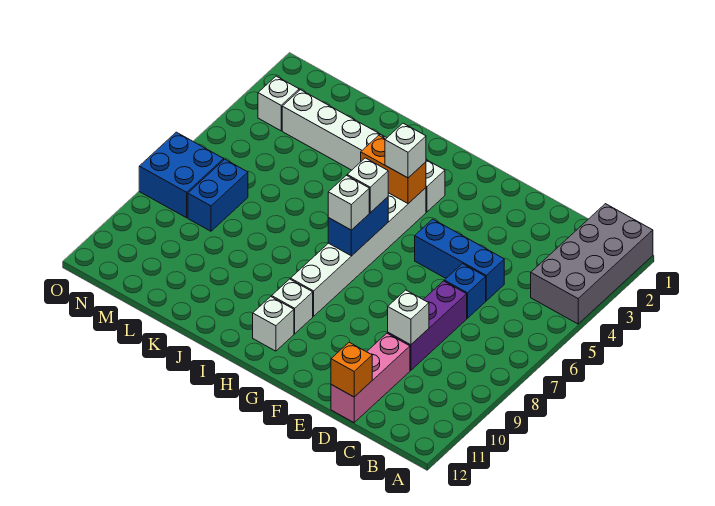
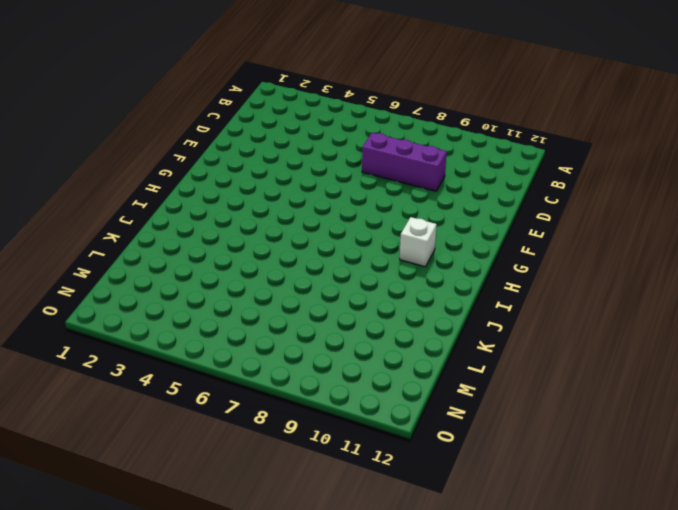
none -> grey 2x4 brick [531,204,653,324]
none -> blue 1x3 brick [415,219,504,301]
none -> blue 1x1 brick [444,264,486,318]

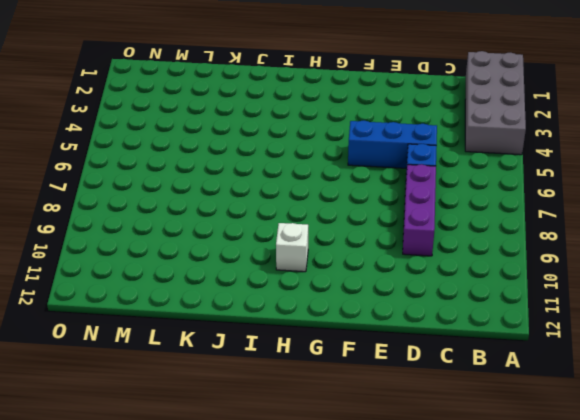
none -> pink 1x3 brick [331,333,410,423]
none -> white 1x6 brick [282,90,445,212]
none -> white 1x6 brick [291,188,426,316]

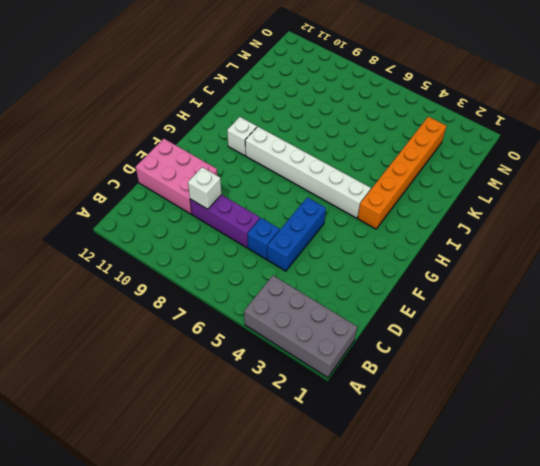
pink 2x3 brick [136,139,217,214] -> pink 1x3 brick [331,333,410,423]
orange 1x6 brick [358,117,446,229] -> white 1x6 brick [282,90,445,212]
none -> white 1x1 brick [253,297,294,351]
none -> blue 1x2 brick [188,159,248,231]
none -> white 1x1 brick [258,76,299,131]

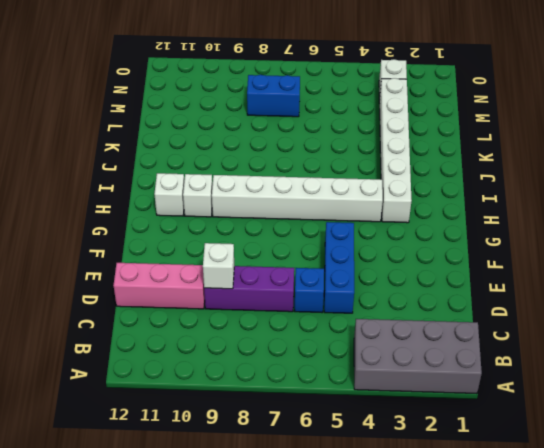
none -> blue 2x2 brick [139,132,224,218]
none -> orange 1x1 brick [331,342,372,397]
none -> orange 1x2 brick [361,135,426,203]

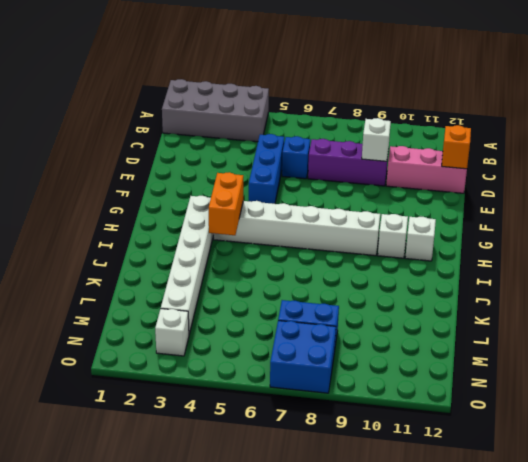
none -> blue 1x2 brick [328,197,388,256]
none -> white 1x1 brick [385,123,426,178]
none -> white 1x1 brick [347,158,388,213]

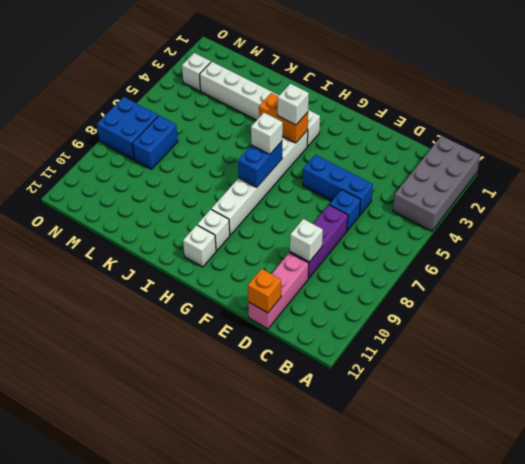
none -> white 1x1 brick [328,175,369,230]

